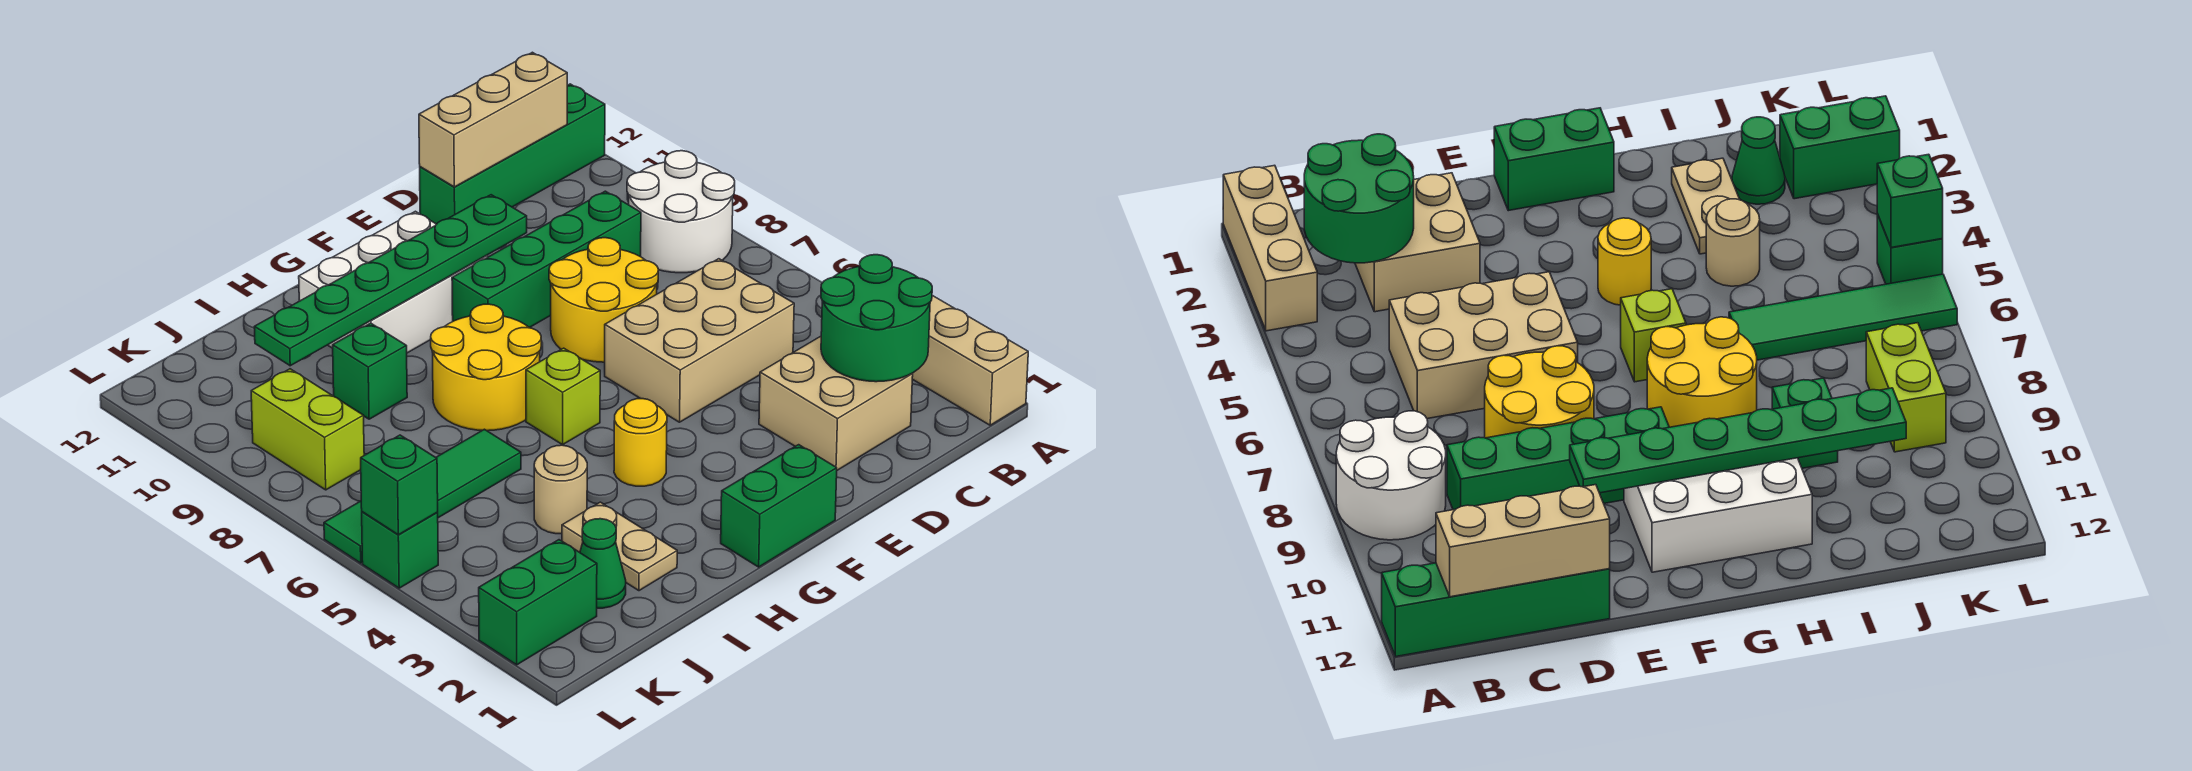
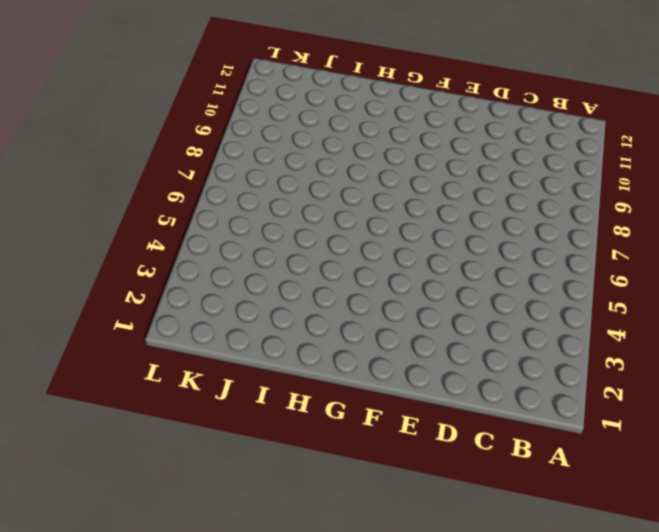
none -> tan 1x3 brick [912,295,1028,425]
none -> white 2x2 round brick [627,151,735,273]
none -> green 1x4 brick [420,84,605,224]

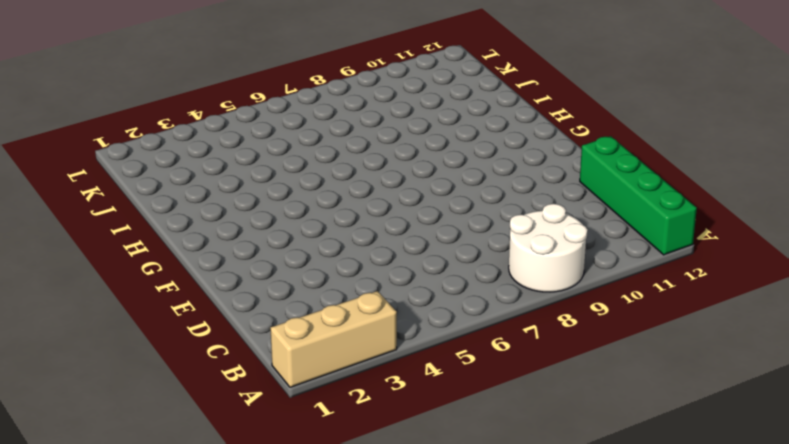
none -> tan 2x2 brick [759,336,913,470]
none -> tan 2x3 brick [605,259,794,422]
none -> green 1x4 brick [452,191,641,328]

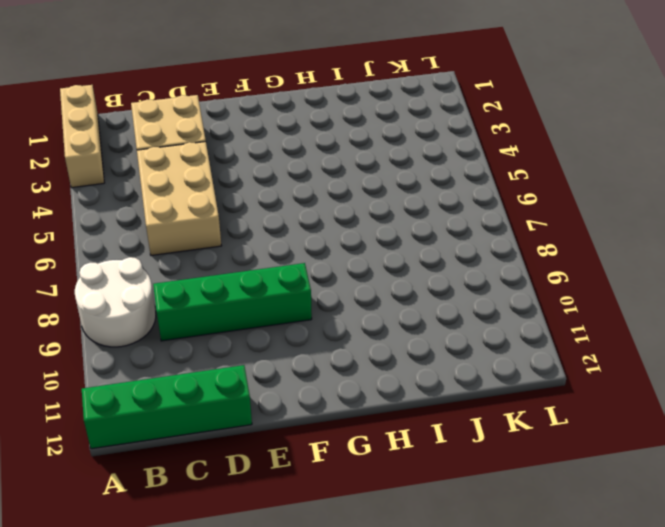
tan 2x3 brick [137,142,221,255] -> tan 2x3 brick turned to [605,259,794,422]
none -> yellow 2x2 round brick [549,238,658,362]
none -> green 1x2 brick [721,445,837,567]
none -> white 2x3 brick [299,211,488,353]

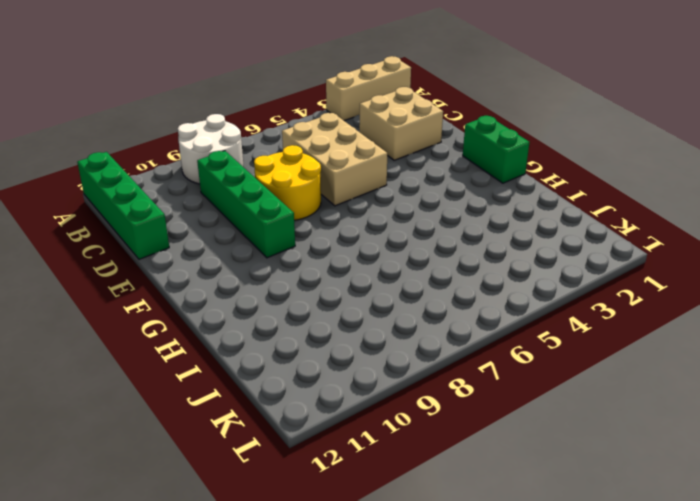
none -> white 2x3 brick [299,211,488,353]
none -> yellow 1x1 round brick [614,399,667,486]
none -> lime 1x1 brick [526,348,600,445]

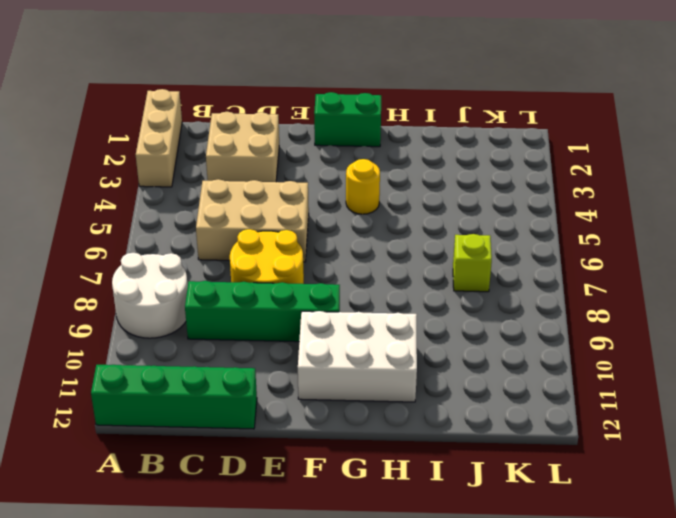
lime 1x1 brick [453,234,492,292] -> lime 1x1 brick moved to [526,348,600,445]
none -> yellow 2x2 round brick [431,304,541,431]
none -> tan 1x2 plate [562,502,677,591]
none -> tan 1x1 round brick [534,445,587,534]

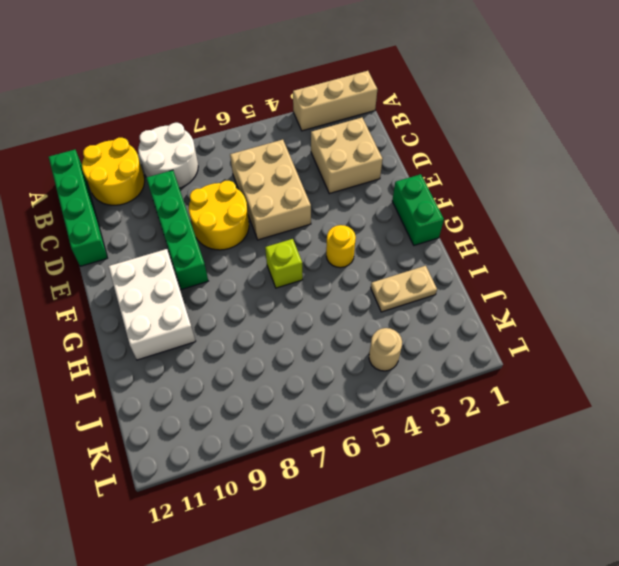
yellow 2x2 round brick [82,138,145,205] -> yellow 2x2 round brick moved to [431,304,541,431]
tan 1x1 round brick [369,328,402,371] -> tan 1x1 round brick moved to [534,445,587,534]
none -> green 1x4 tile [324,429,521,563]
none -> green 1x1 brick [333,323,407,419]
none -> green 1x1 cone [580,519,626,608]

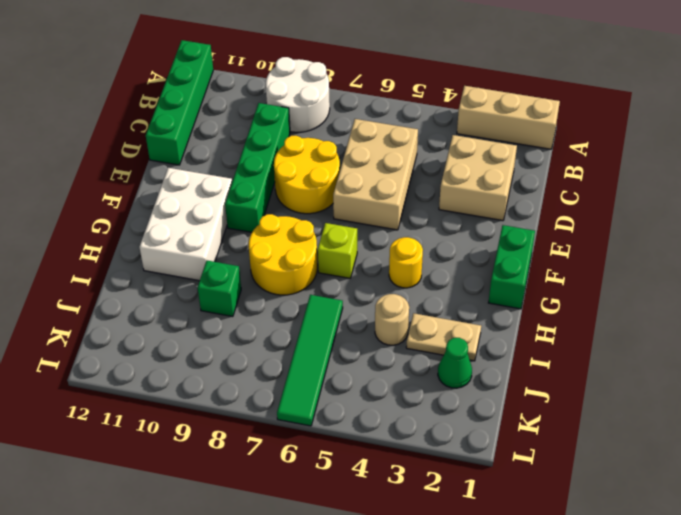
none -> green 1x2 brick [479,540,597,665]
none -> lime 1x2 brick [251,369,364,490]
none -> green 1x1 brick [362,512,438,588]

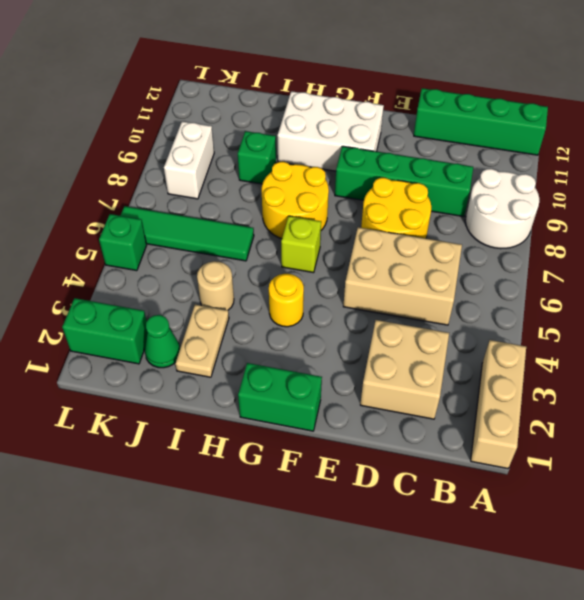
white 1x2 brick [164,121,214,199] -> lime 1x2 brick [251,369,364,490]
none -> green 2x2 round brick [821,255,932,382]
none -> tan 1x3 brick [419,52,567,187]
none -> green 1x6 plate [254,195,527,366]

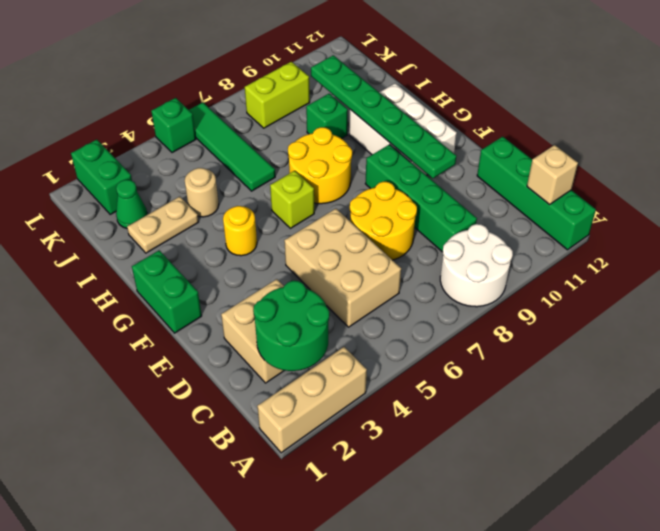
tan 1x1 brick [527,145,578,205] -> tan 1x3 brick [419,52,567,187]
none -> green 1x1 brick [361,435,438,535]

